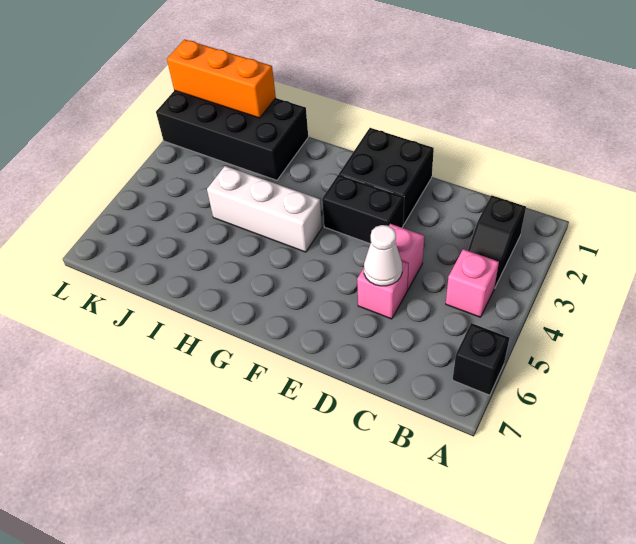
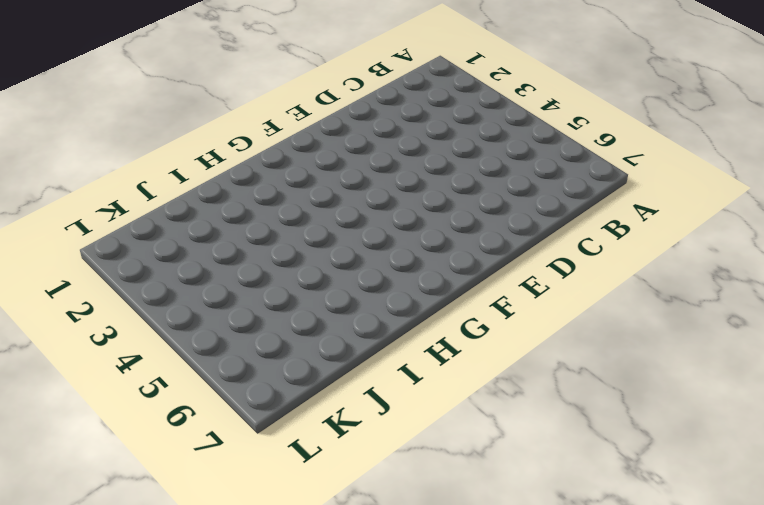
none -> black 1x1 brick [453,323,509,395]
none -> black 1x2 slope [468,195,526,288]

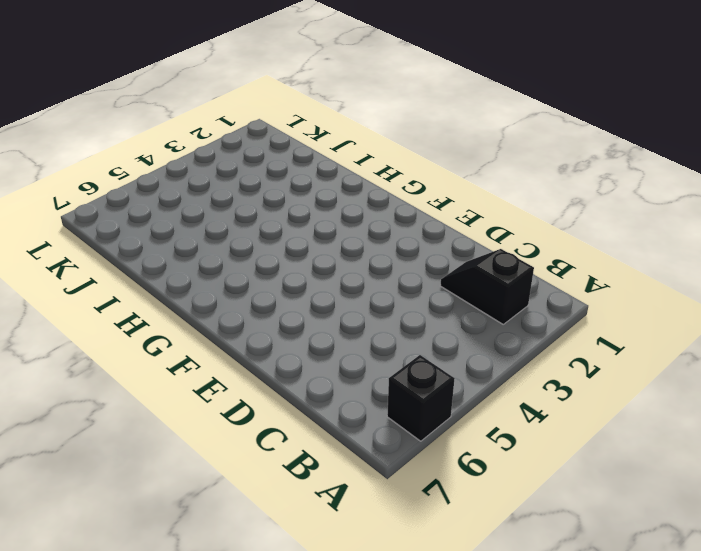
black 1x2 slope [440,249,534,324] -> black 1x2 slope turned to [468,195,526,288]
none -> pink 1x1 brick [446,249,499,317]
none -> pink 1x1 brick [389,224,424,290]

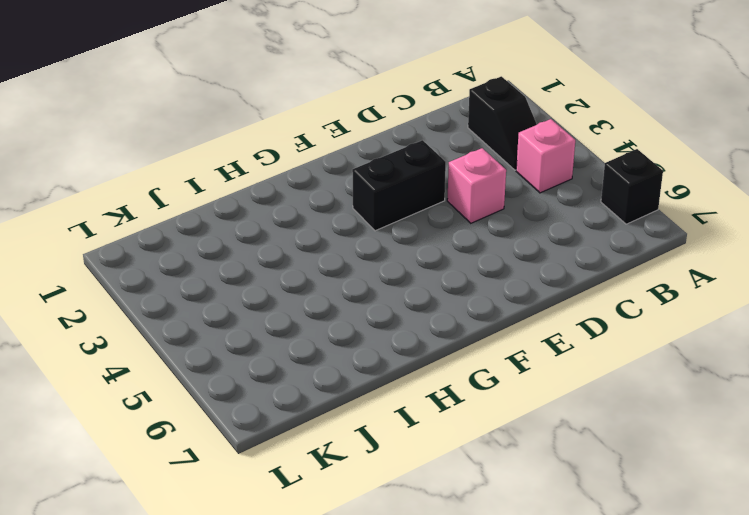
none -> pink 1x1 brick [357,262,408,319]
none -> black 2x2 brick [339,128,434,225]

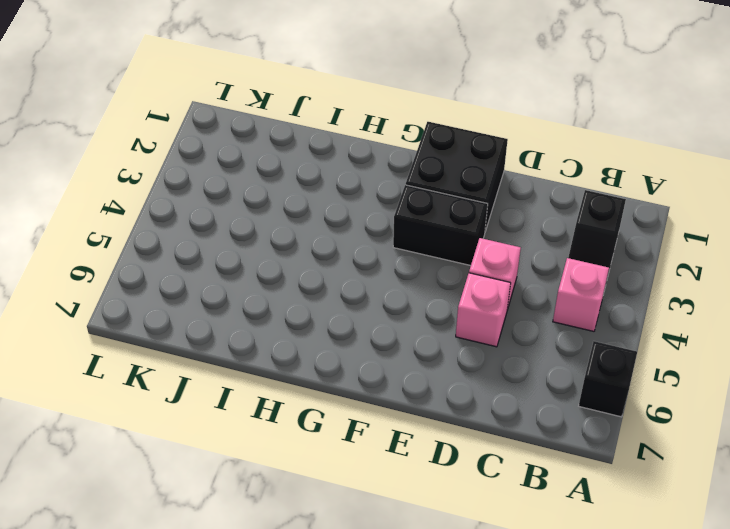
none -> white 1x3 brick [207,166,322,252]
none -> black 2x4 brick [156,90,308,180]

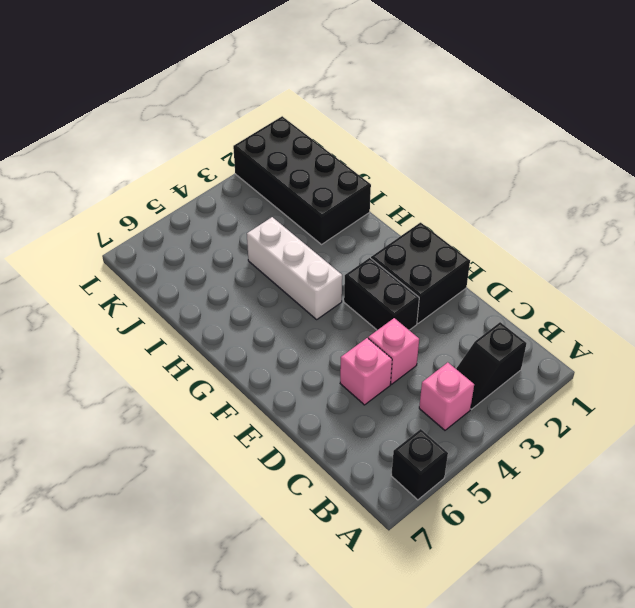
none -> white 1x1 cone [364,225,402,286]
none -> orange 1x3 brick [167,39,276,118]

